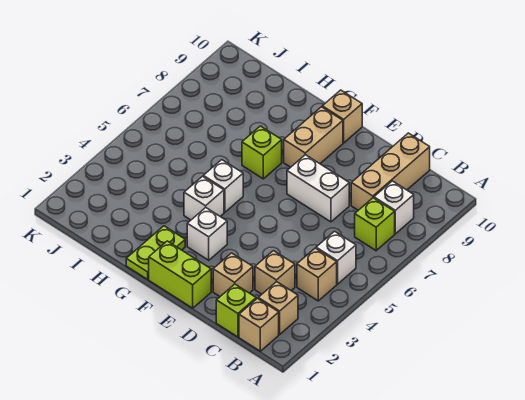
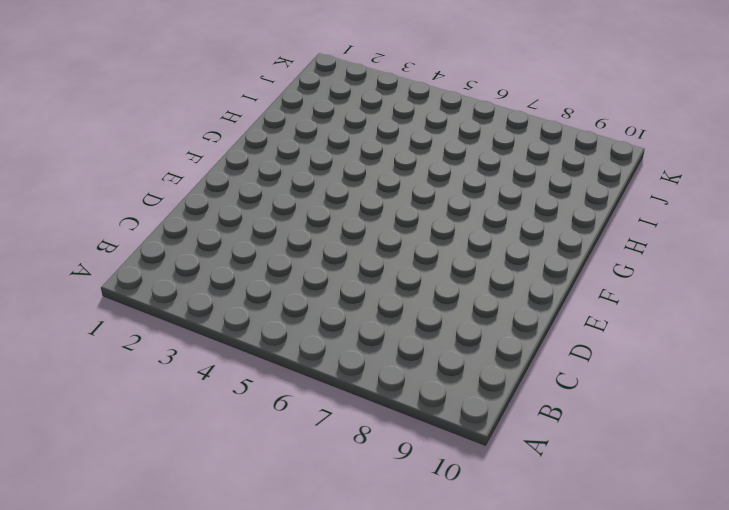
none -> tan 1x1 brick [239,298,279,351]
none -> tan 1x1 brick [258,282,298,334]
none -> tan 1x1 brick [297,248,337,301]

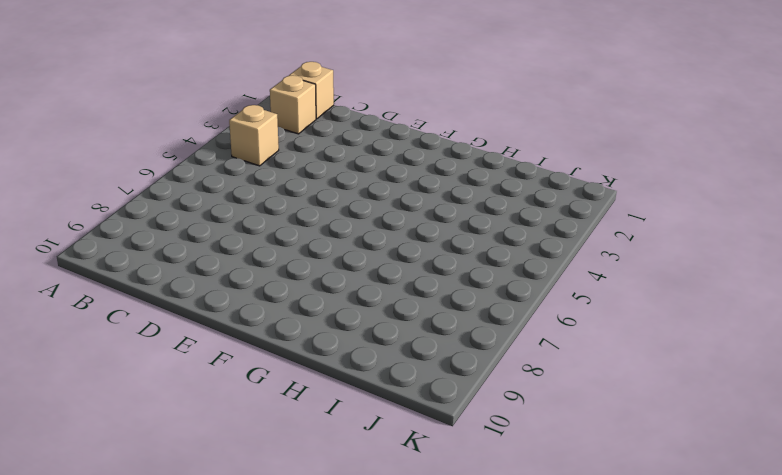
none -> white 1x1 brick [316,231,356,284]
none -> lime 1x1 brick [355,198,395,251]
none -> white 1x1 brick [374,181,414,234]

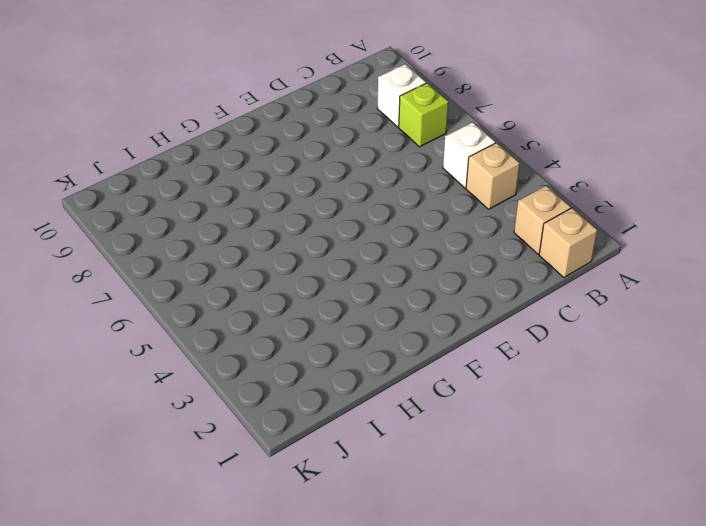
none -> lime 1x1 brick [216,284,256,337]
none -> tan 1x1 brick [255,251,295,294]
none -> tan 1x3 brick [351,133,430,210]

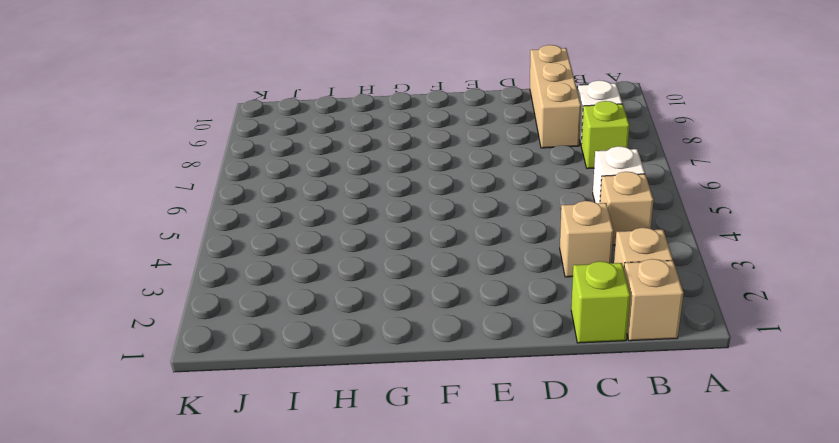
none -> tan 1x1 brick [213,253,253,296]
none -> white 1x2 brick [287,155,349,222]
none -> lime 1x2 brick [149,241,211,308]

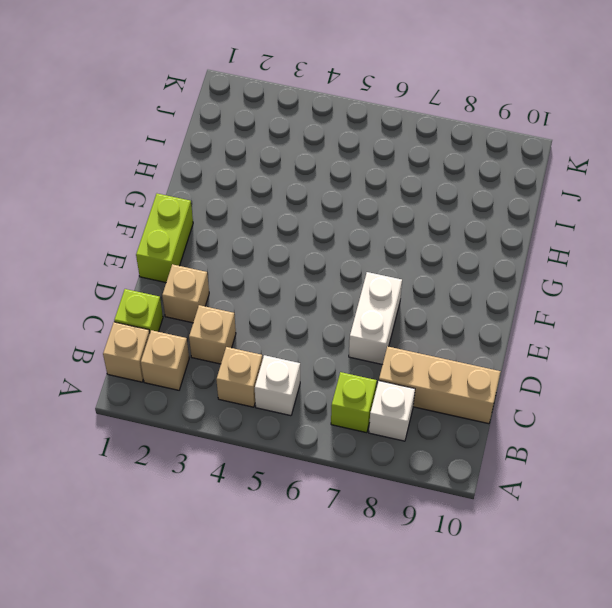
none -> white 1x1 brick [187,208,227,260]
none -> tan 1x2 brick [284,107,343,167]
none -> tan 1x1 brick [322,90,362,143]

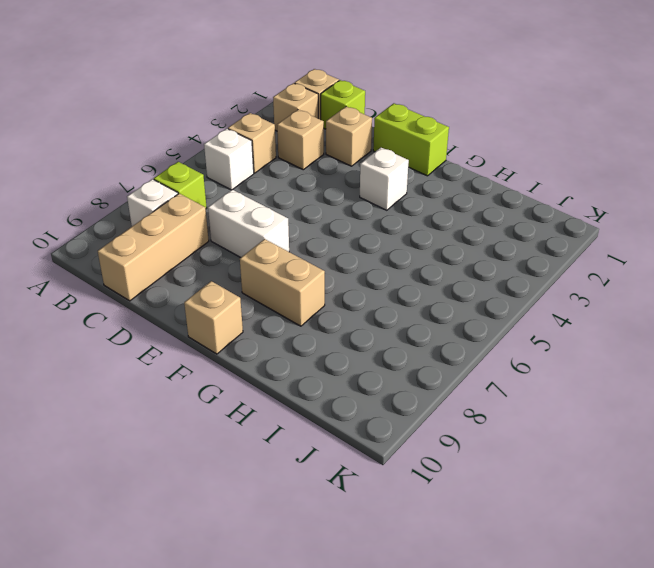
tan 1x2 brick [240,239,325,326] -> tan 1x2 brick turned to [284,107,343,167]
none -> lime 1x2 plate [126,226,185,279]
none -> white 1x1 brick [184,177,224,220]
none -> white 1x1 brick [203,160,243,212]

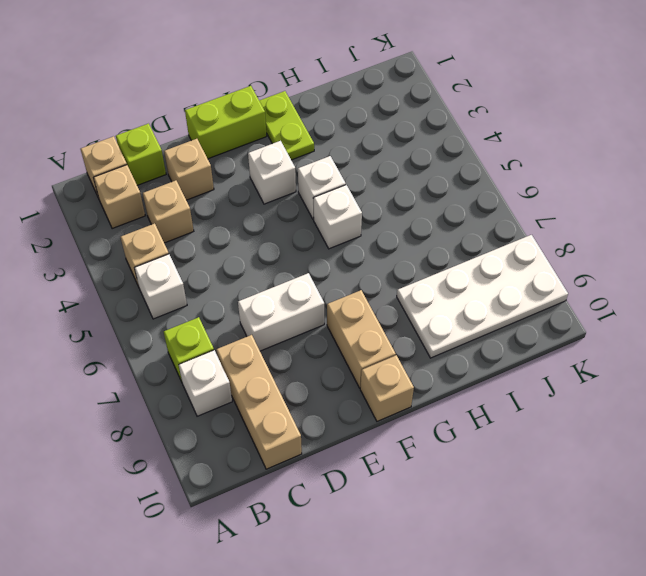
white 2x4 plate [397,235,568,358] -> none
none -> lime 1x1 brick [242,126,282,179]

